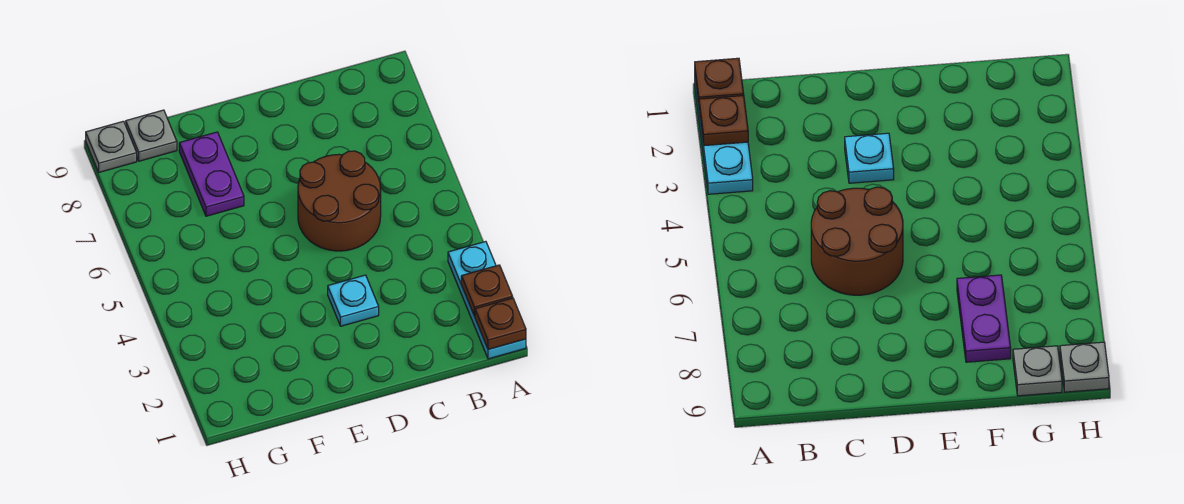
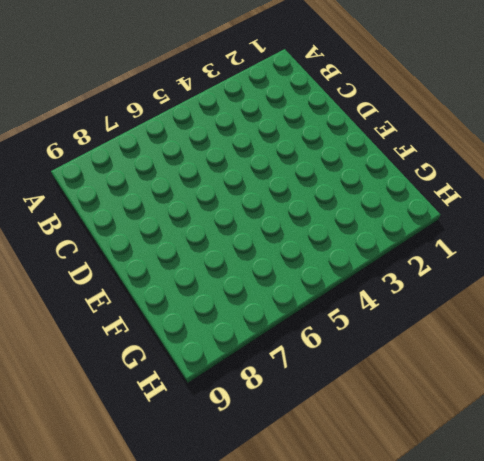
none -> cyan 1x3 plate [448,241,526,359]
none -> brown 2x2 round brick [298,151,381,251]

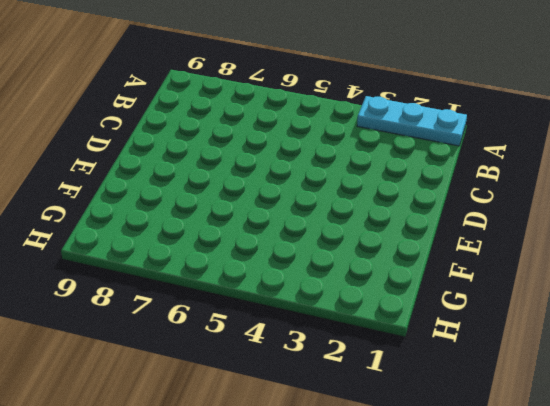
none -> brown 2x2 round brick [298,151,381,251]
none -> cyan 1x1 plate [328,275,379,326]

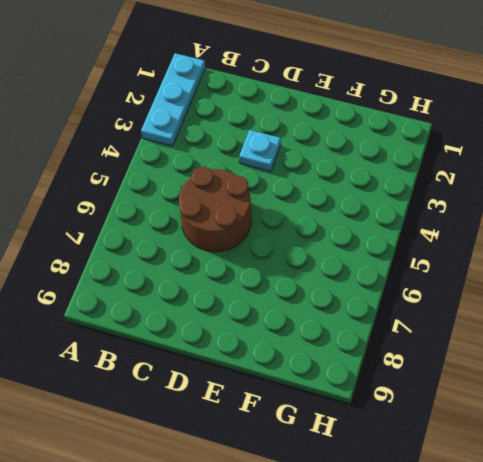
none -> purple 1x2 plate [179,132,244,216]
none -> grey 1x1 plate [126,110,177,161]

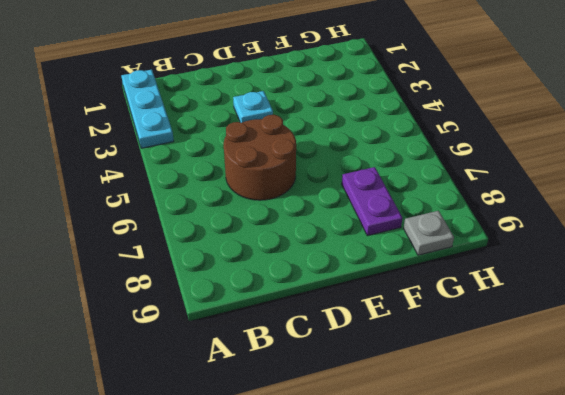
none -> grey 1x1 plate [86,121,137,172]
none -> brown 1x1 plate [475,298,526,349]

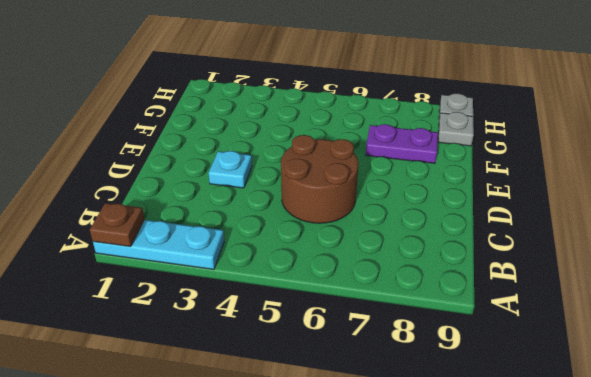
none -> brown 1x1 plate [461,265,513,316]

